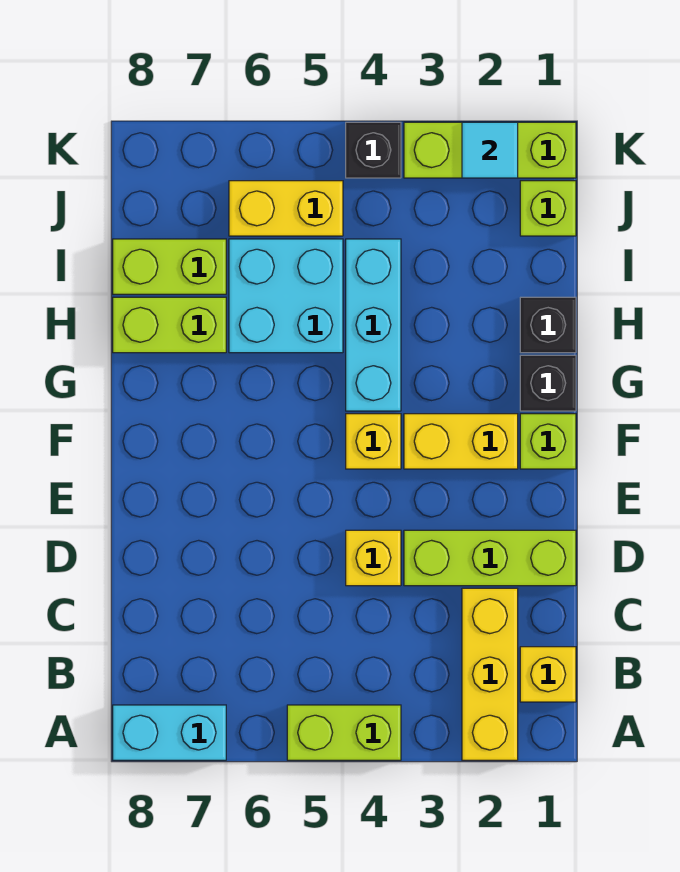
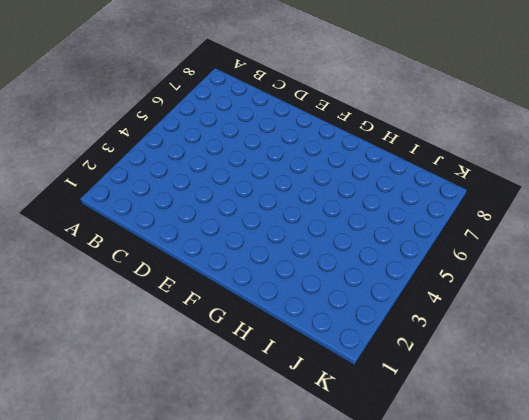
none -> yellow 1x3 brick [462,588,518,760]
none -> lime 1x2 brick [287,705,401,760]
none -> cyan 1x2 brick [113,705,226,760]

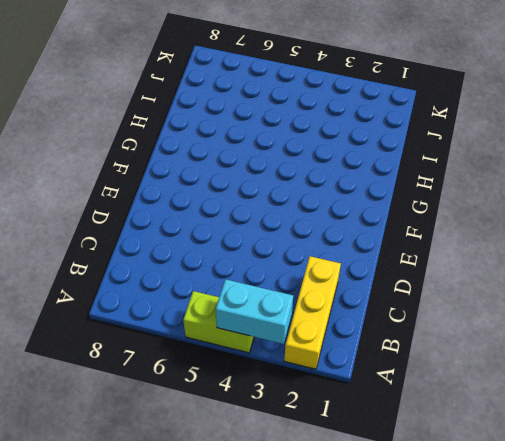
cyan 1x2 brick [216,279,293,344] -> cyan 1x2 brick moved to [113,705,226,760]
none -> yellow 1x1 brick [520,647,576,702]
none -> lime 1x3 brick [404,530,576,586]
none -> yellow 1x1 brick [346,530,401,586]

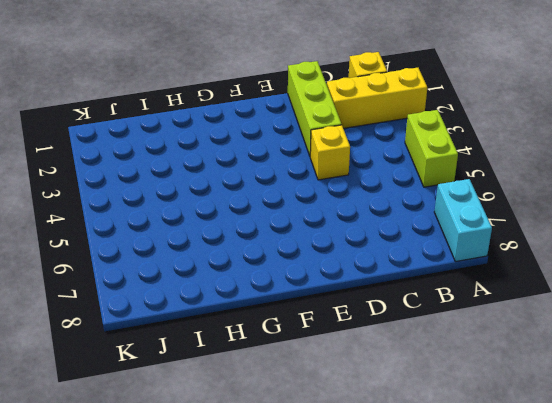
none -> lime 1x1 brick [520,414,576,469]
none -> yellow 1x2 brick [404,414,518,469]
none -> yellow 1x1 brick [346,414,401,469]

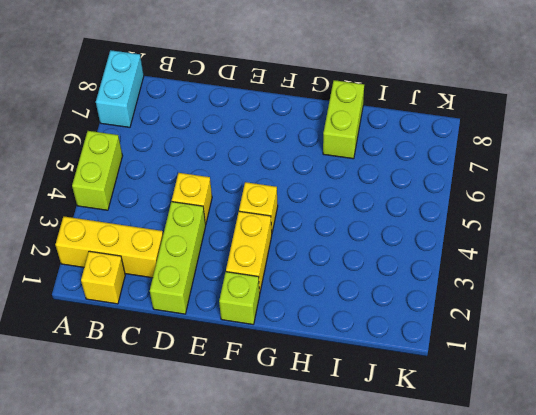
none -> black 1x1 brick [520,355,576,411]
none -> cyan 1x3 brick [346,239,401,411]
none -> black 1x1 brick [520,297,576,353]

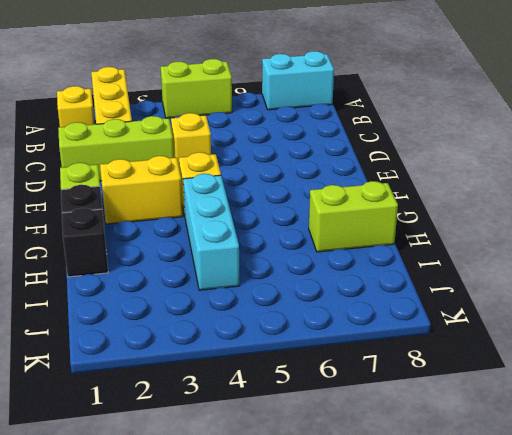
none -> cyan 2x2 brick [229,239,343,353]
none -> lime 1x2 brick [113,239,226,294]
none -> lime 1x1 brick [520,181,576,236]

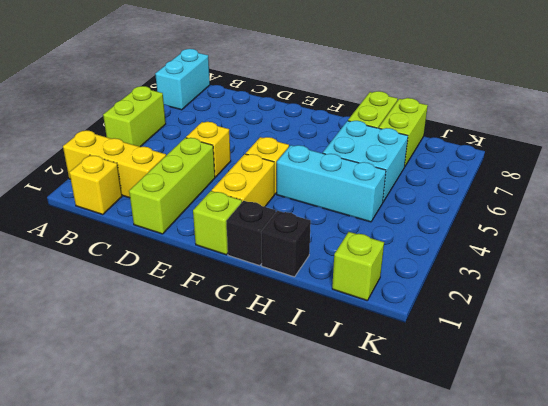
none -> yellow 1x2 brick [229,181,343,236]
none -> lime 1x3 brick [404,122,576,178]
none -> black 1x1 brick [346,122,401,178]

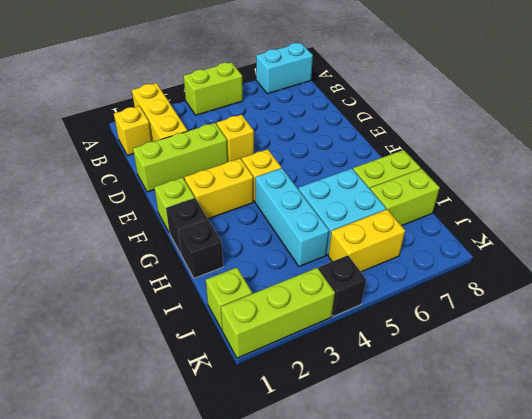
none -> cyan 1x1 tile [462,122,518,178]

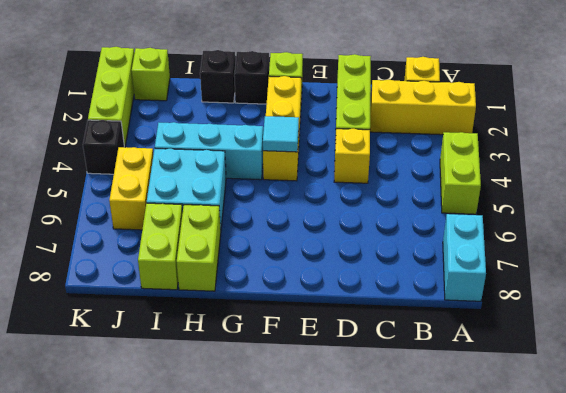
cyan 1x1 tile [263,116,299,152] -> cyan 1x1 tile moved to [462,122,518,178]

